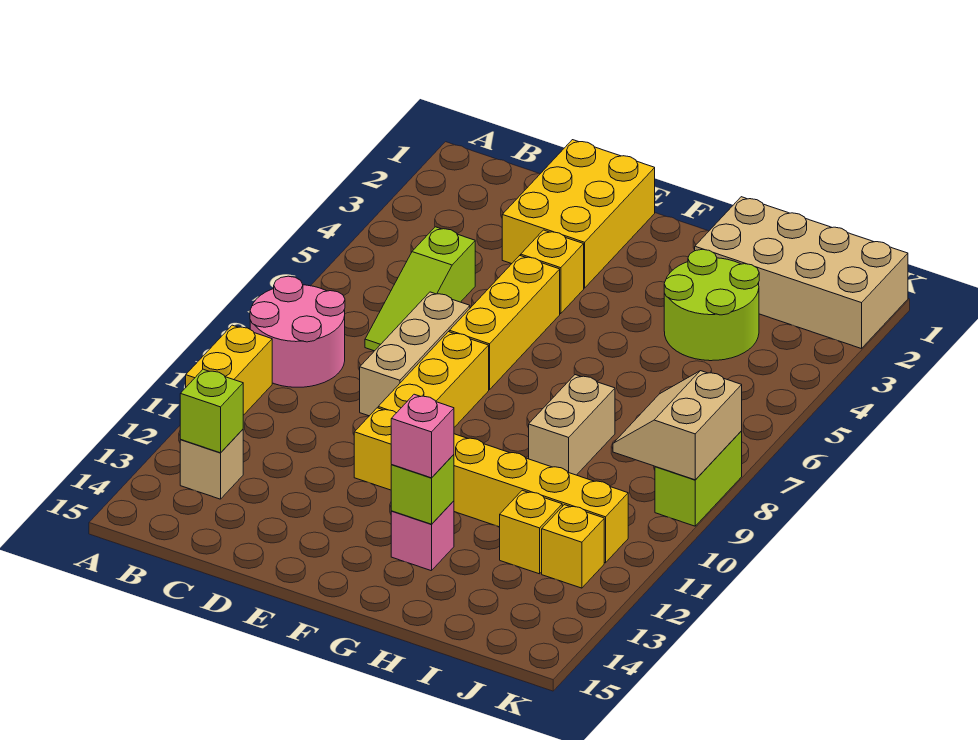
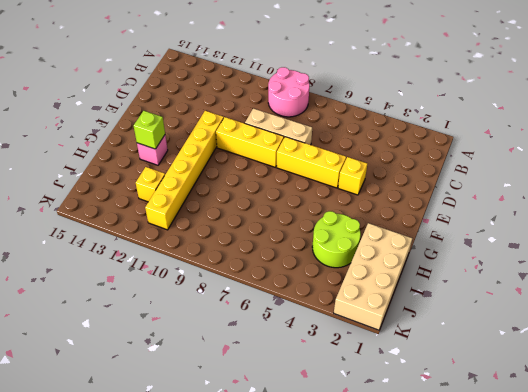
none -> yellow 1x2 brick [186,325,272,415]
none -> tan 1x1 brick [180,429,243,499]
none -> lime 1x3 slope [365,227,475,351]

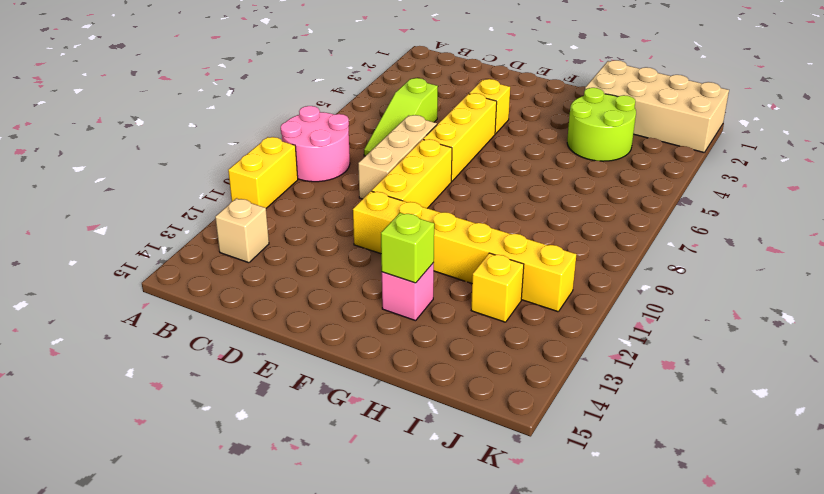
none -> yellow 2x3 brick [502,140,655,288]
none -> tan 1x2 brick [529,375,615,475]
none -> yellow 1x1 brick [542,505,604,588]

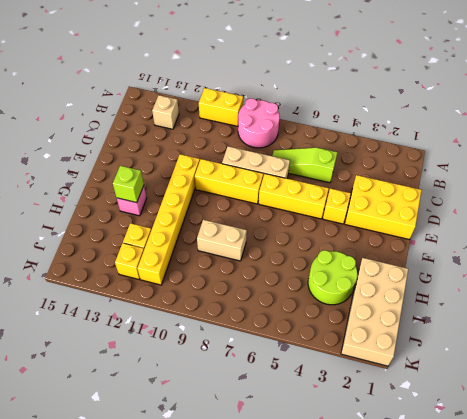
none -> lime 1x2 brick [655,431,742,526]
none -> lime 1x1 brick [180,369,243,453]
none -> tan 2x2 slope [613,371,742,480]

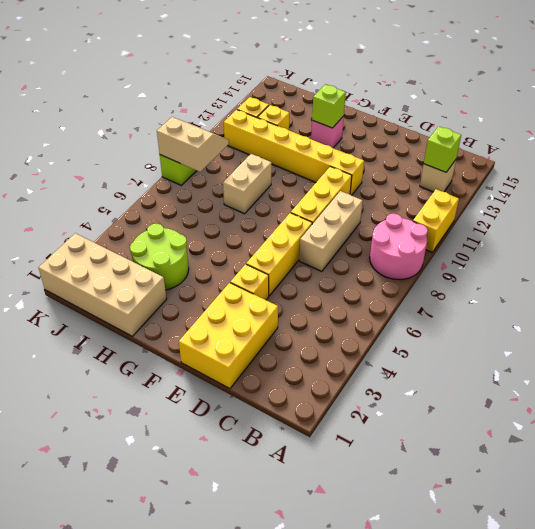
tan 2x2 slope [157,117,229,172] -> tan 2x2 slope turned to [613,371,742,480]
none -> lime 1x3 slope [365,227,475,351]
none -> pink 1x1 brick [391,394,454,478]

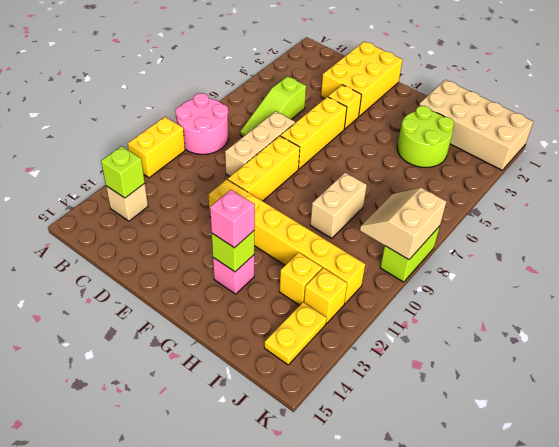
yellow 1x2 plate [264,302,327,365] -> none

